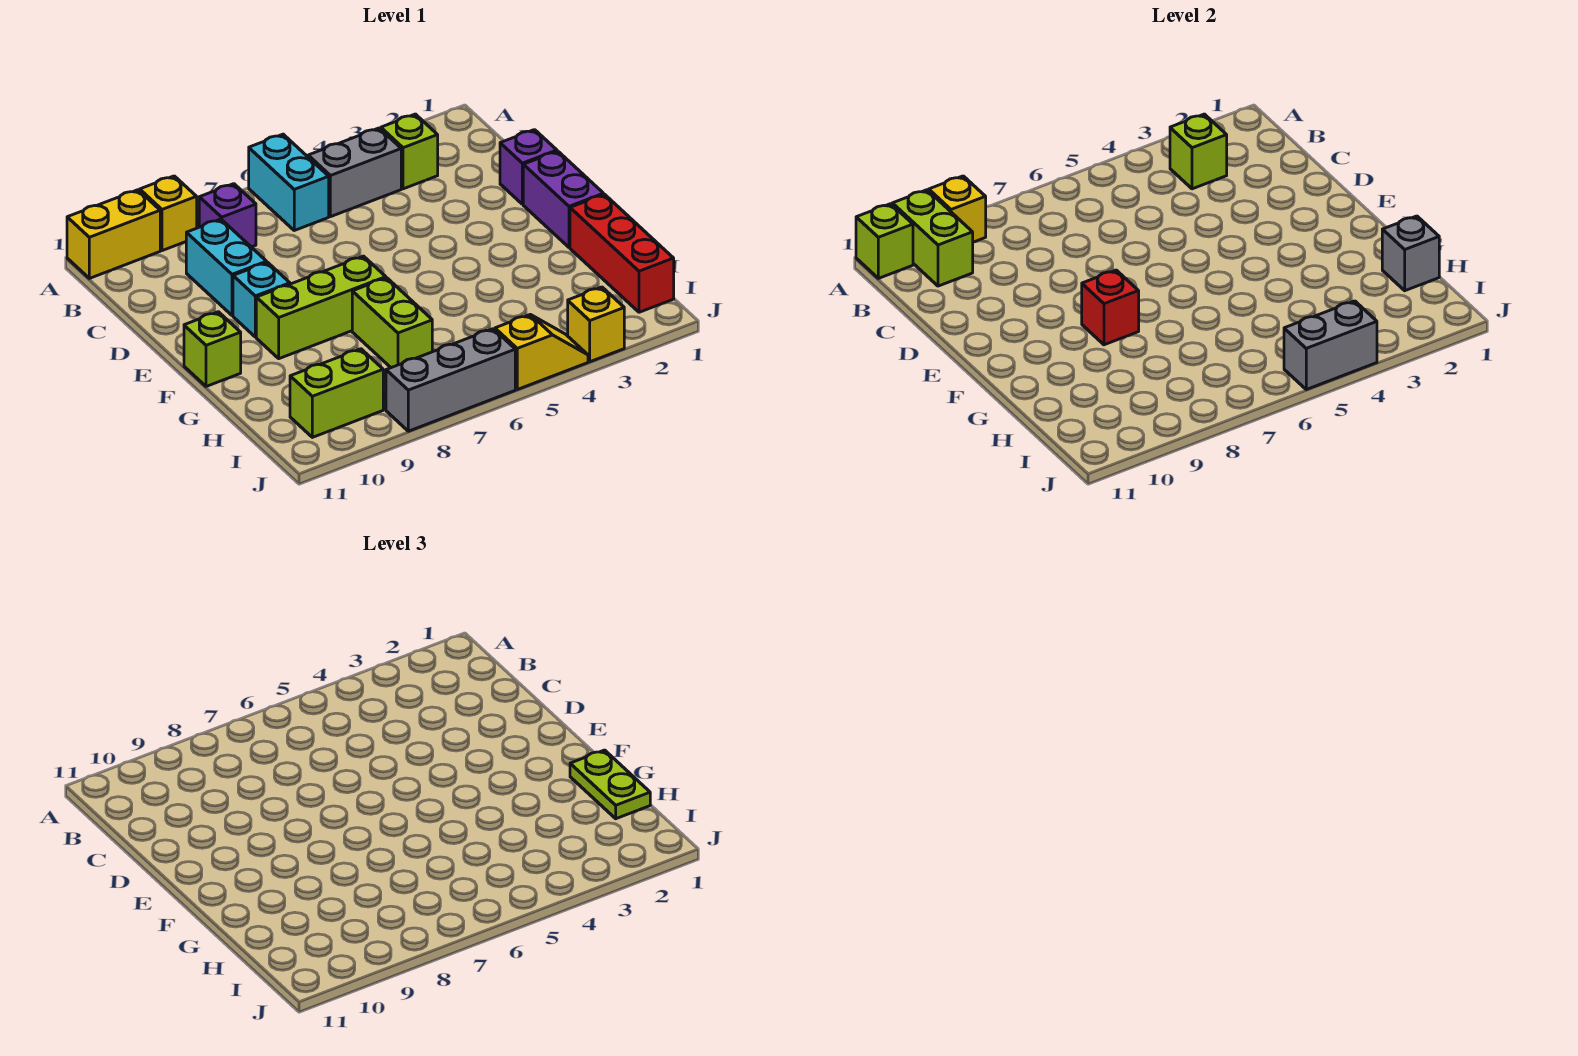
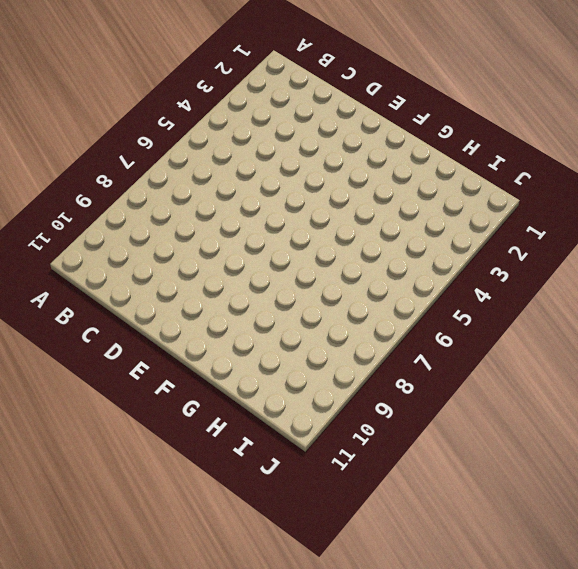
none -> cyan 1x2 brick [249,134,329,230]
none -> yellow 1x1 brick [140,176,197,251]
none -> yellow 1x2 brick [67,190,160,278]

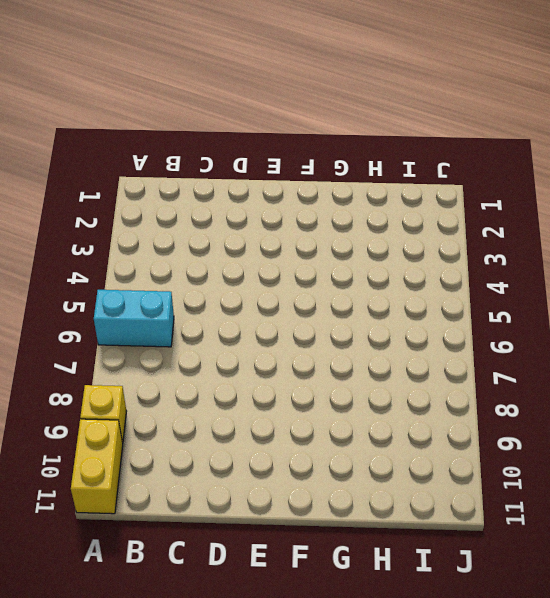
none -> lime 1x1 brick [381,114,438,189]
none -> grey 1x2 brick [308,128,401,217]
none -> purple 1x1 brick [199,184,256,247]

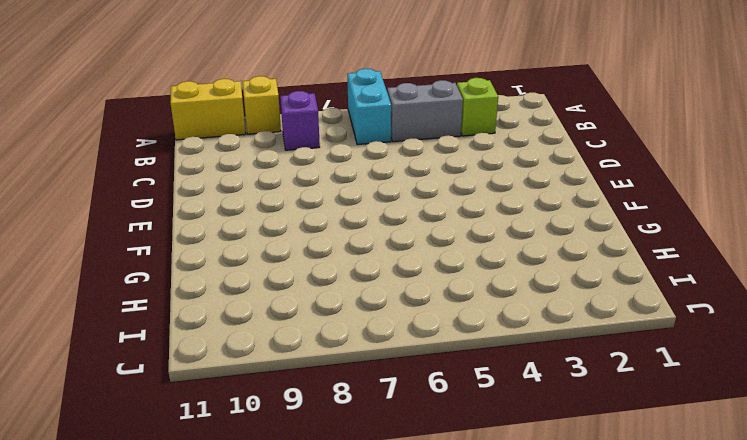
none -> cyan 1x2 brick [186,219,267,315]
none -> purple 1x1 brick [500,130,557,204]
none -> purple 1x2 brick [523,151,604,247]

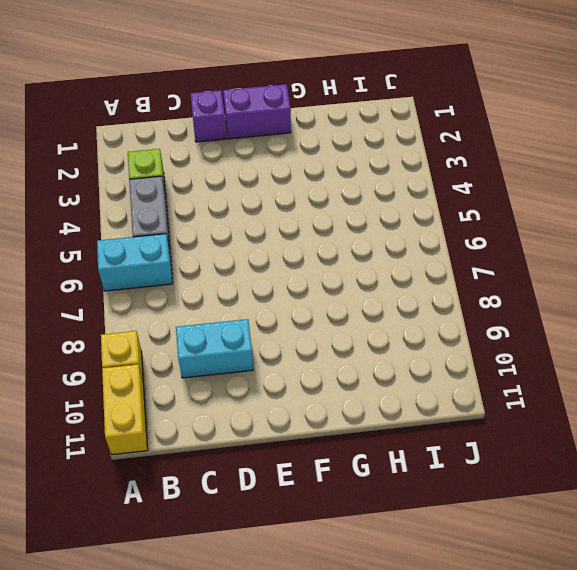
none -> purple 1x1 brick [199,184,256,247]
none -> cyan 1x1 brick [233,262,290,337]
none -> lime 1x3 brick [256,256,386,359]

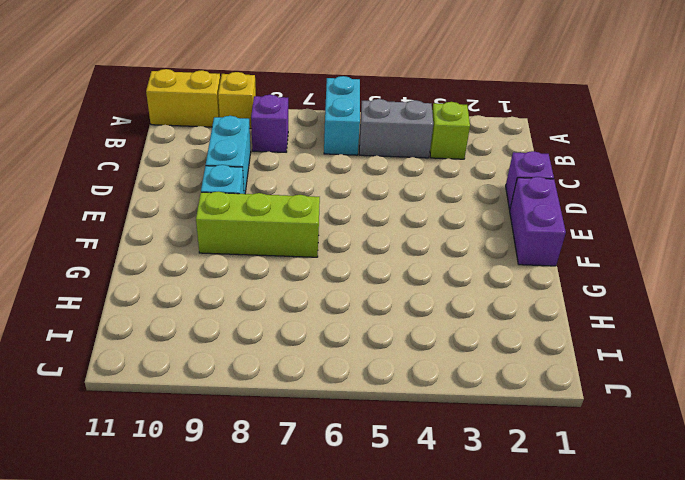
none -> lime 1x1 brick [184,312,241,386]
none -> red 1x3 brick [570,194,674,312]
none -> lime 1x2 brick [352,278,432,368]

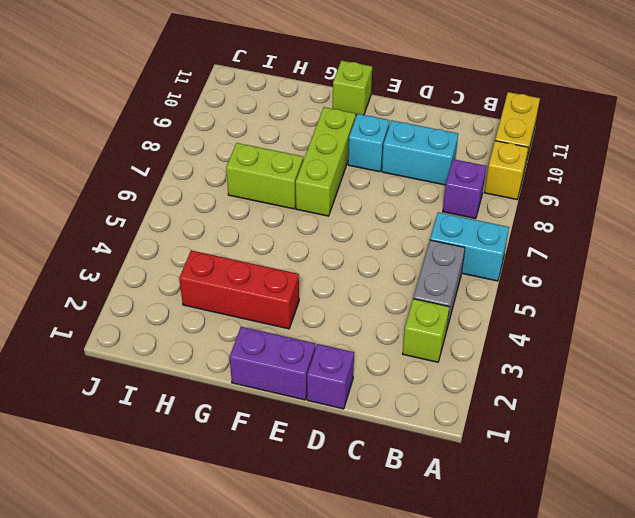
red 1x3 brick [179,250,299,329] -> red 1x3 brick moved to [570,194,674,312]
none -> lime 1x2 brick [290,349,383,437]
none -> yellow 1x1 brick [568,287,624,362]
none -> yellow 1x2 slope [495,315,588,389]

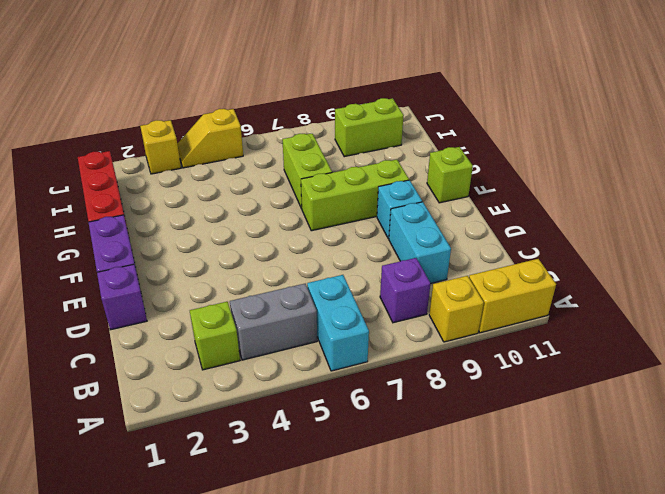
none -> grey 1x3 brick [386,329,515,431]
none -> yellow 1x1 brick [929,176,986,242]
none -> lime 1x2 brick [892,190,973,286]

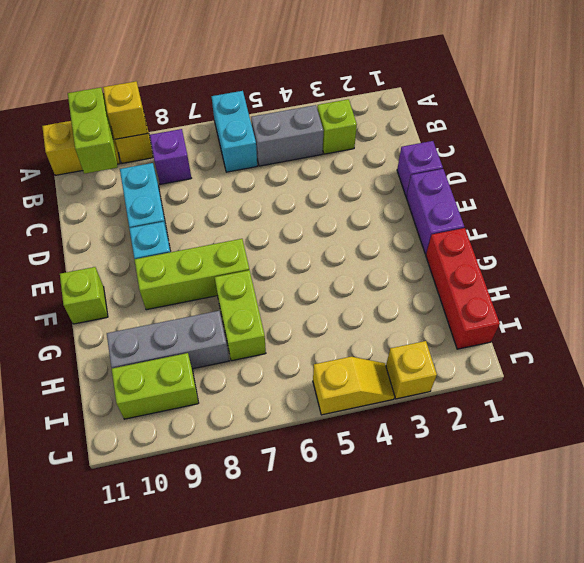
grey 1x3 brick [107,311,229,369] -> grey 1x3 brick moved to [386,329,515,431]
none -> lime 1x1 brick [856,204,913,278]
none -> lime 1x1 brick [1170,114,1227,189]
none -> red 1x1 brick [1082,270,1139,345]

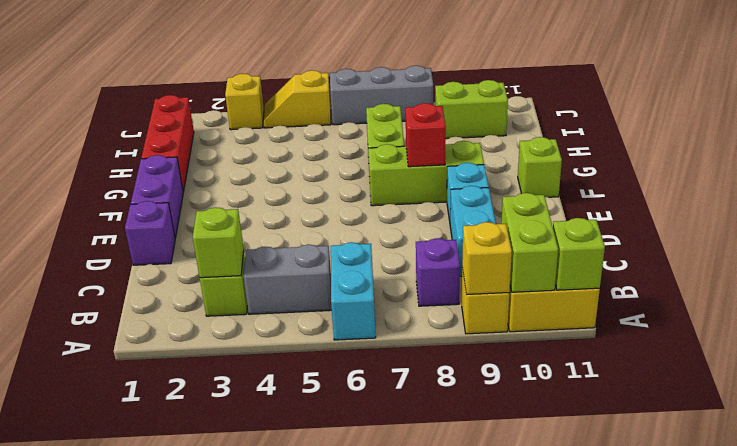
none -> grey 1x1 brick [1382,216,1439,291]
none -> grey 1x2 brick [1284,301,1377,389]
none -> lime 1x2 plate [570,750,650,819]

